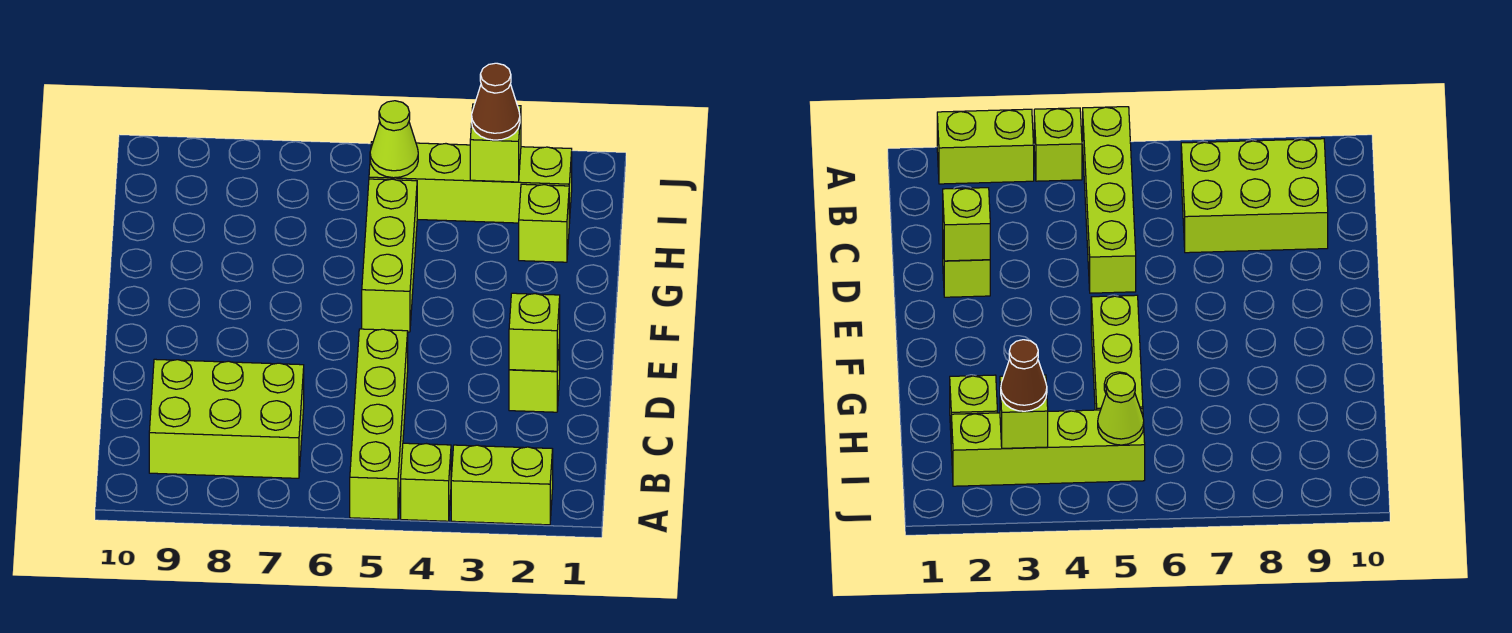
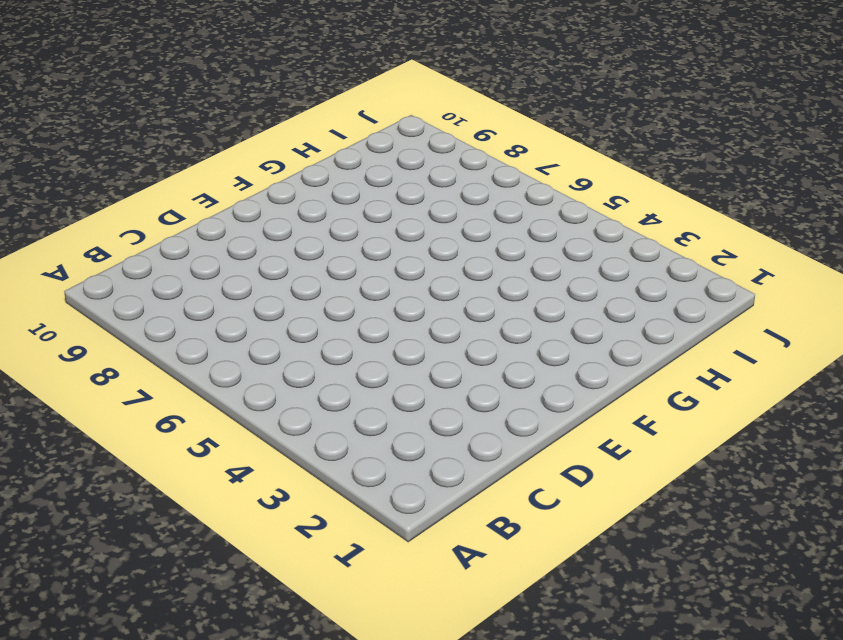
none -> lime 1x2 brick [451,445,553,525]
none -> lime 1x1 brick [401,443,451,521]
none -> lime 1x4 brick [350,329,408,519]

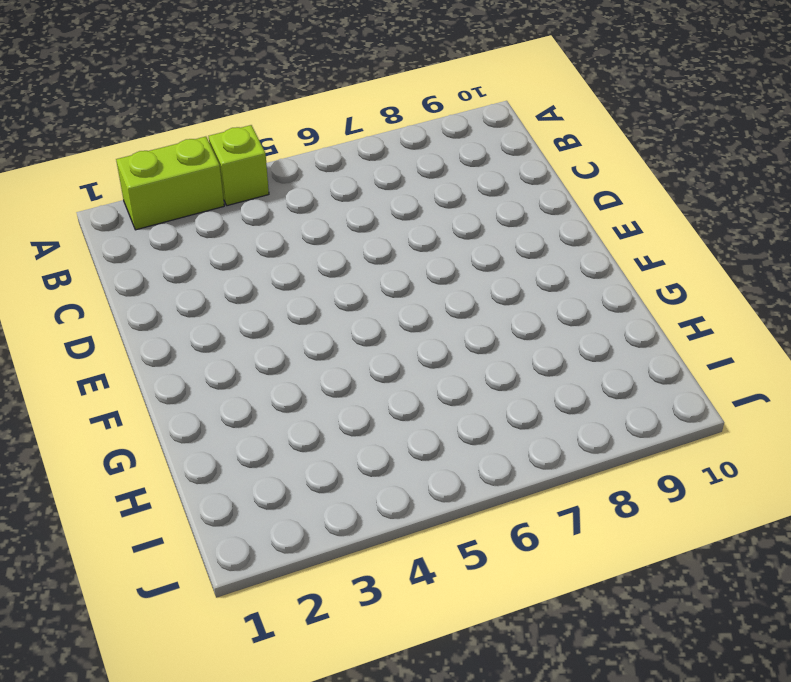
none -> lime 1x4 brick [350,329,408,519]
none -> lime 2x3 brick [149,359,304,478]
none -> lime 1x1 brick [509,340,560,412]

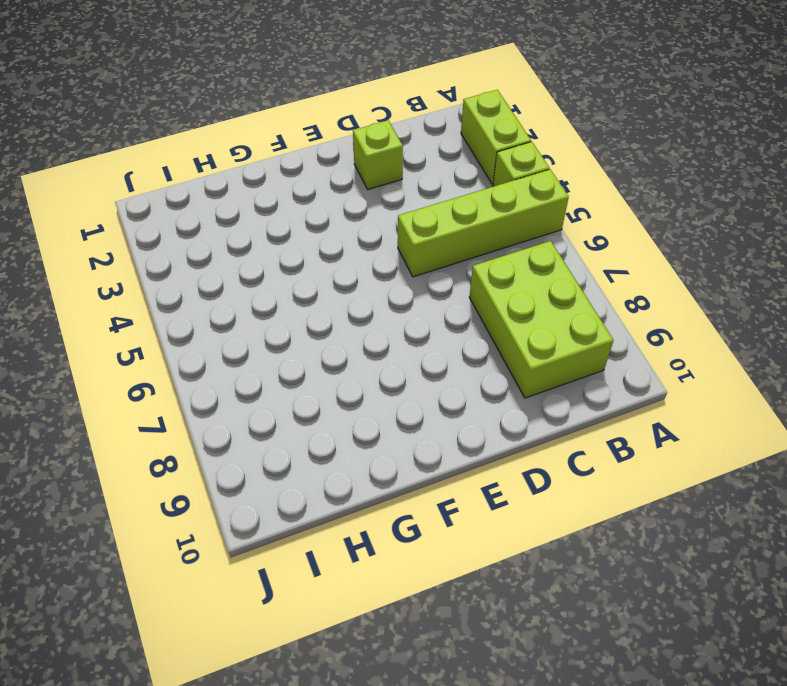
none -> lime 1x3 brick [362,179,417,332]
none -> lime 1x1 brick [519,184,569,262]
none -> lime 1x4 brick [369,142,572,223]

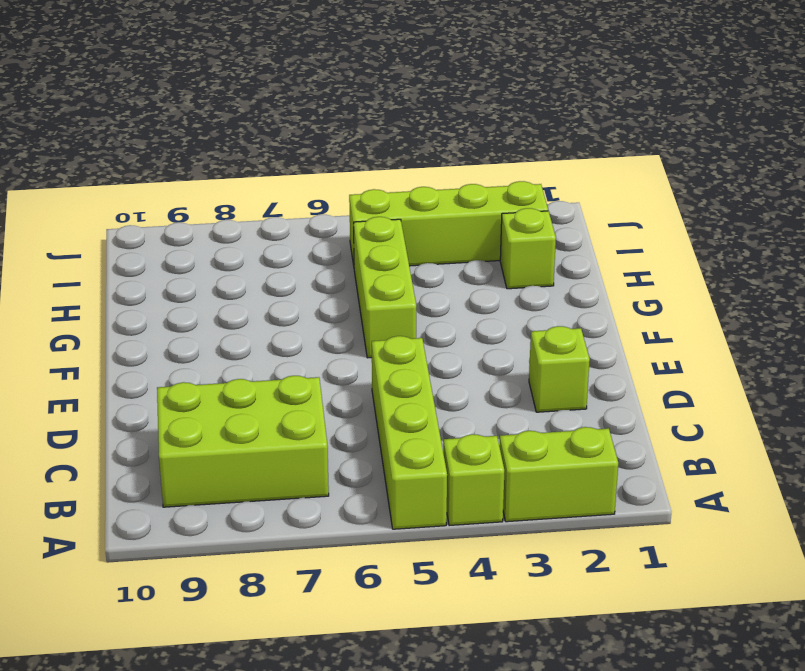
none -> lime 1x1 brick [509,293,560,371]
none -> lime 1x1 brick [470,104,521,182]
none -> lime 1x1 cone [370,101,418,178]

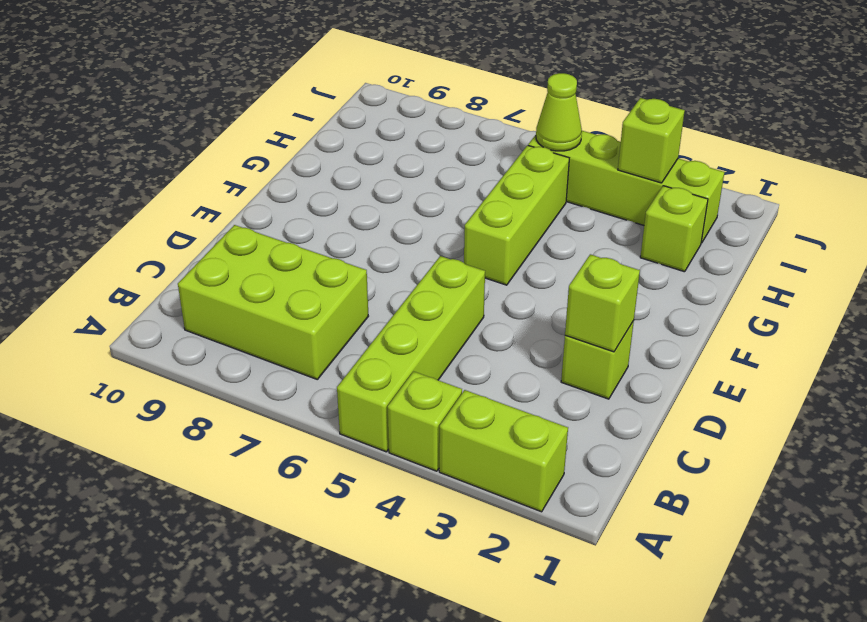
none -> brown 1x1 cone [472,63,520,140]

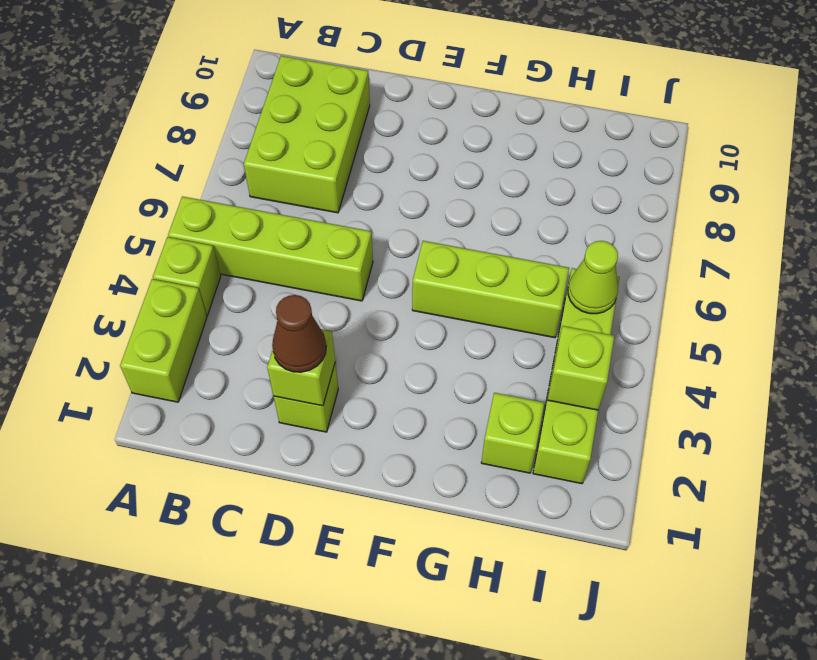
brown 1x1 cone [272,295,326,372] -> brown 1x1 cone moved to [472,63,520,140]

